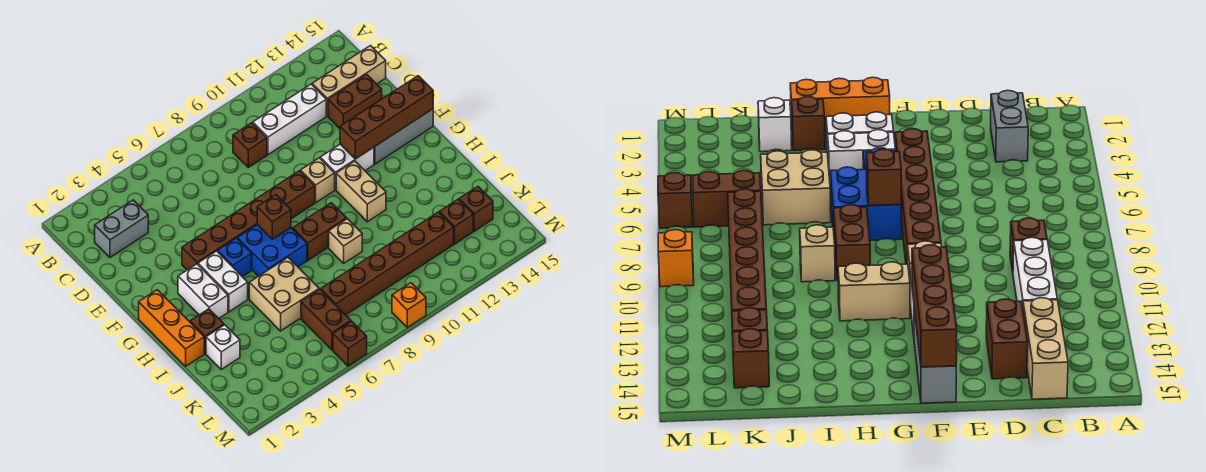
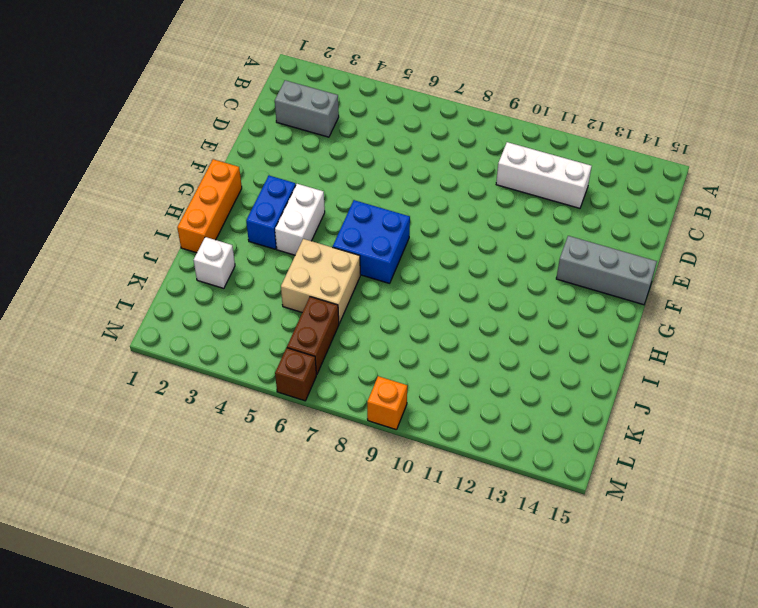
blue 1x2 brick [246,176,296,249] -> white 1x2 brick [178,264,228,318]
none -> brown 1x1 brick [233,123,267,167]
none -> tan 1x3 brick [312,46,386,116]
none -> brown 1x2 brick [328,74,382,129]

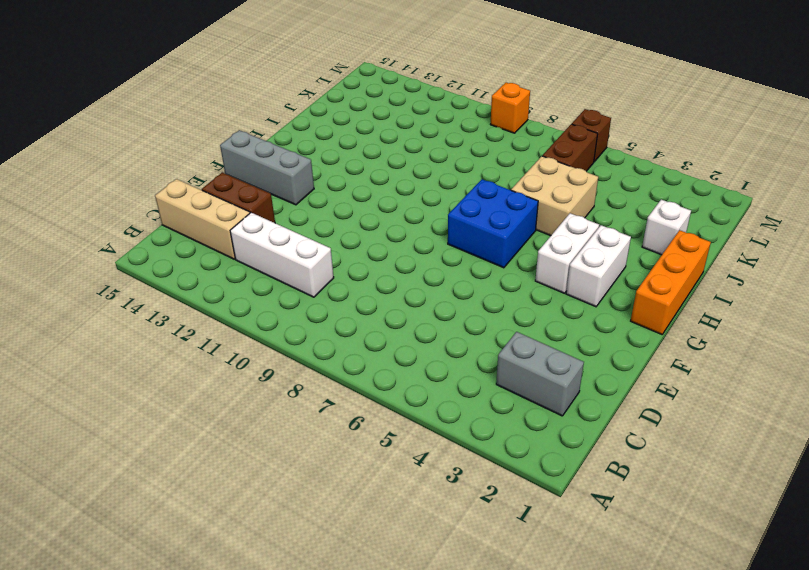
none -> brown 1x1 brick [233,123,267,167]
none -> brown 1x6 brick [182,171,315,270]
none -> tan 1x1 brick [301,158,335,202]

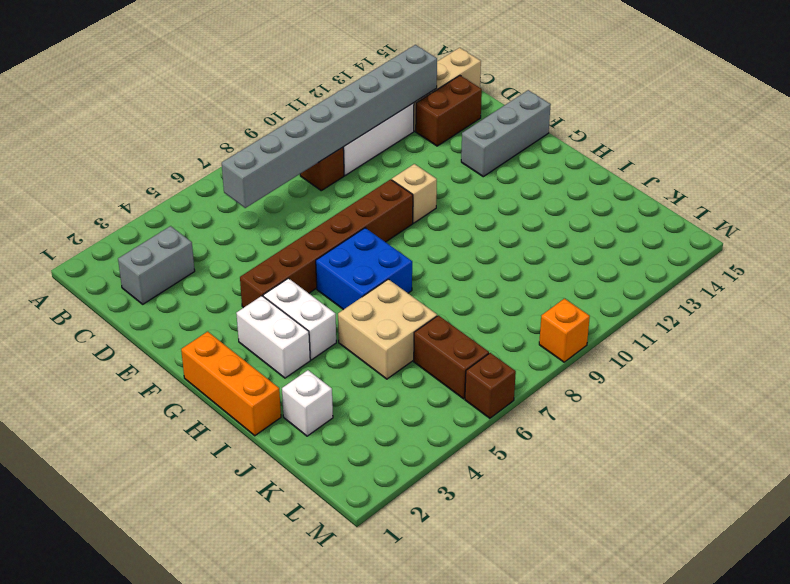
grey 1x8 brick [222,45,437,208] -> none
none -> white 1x2 brick [320,144,374,190]
none -> blue 1x1 brick [218,238,252,277]
none -> tan 1x2 brick [336,161,386,222]

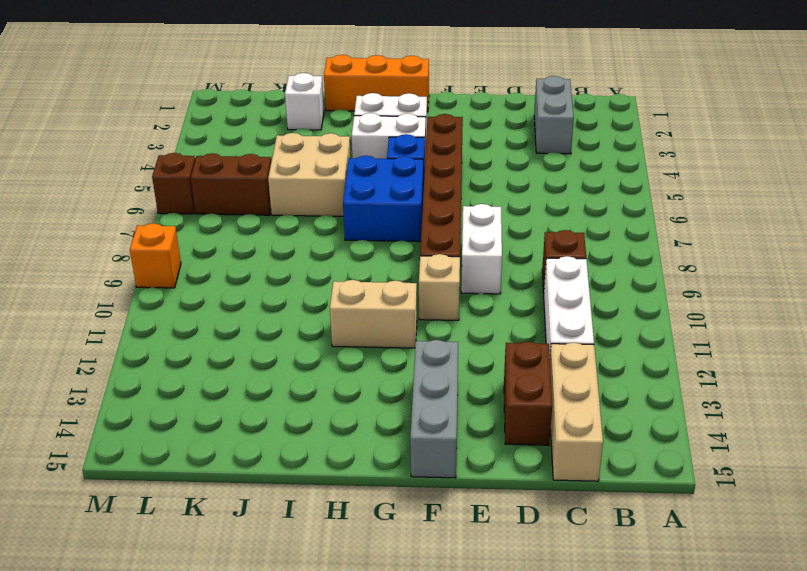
white 1x2 brick [461,204,502,294] -> white 1x2 brick moved to [320,144,374,190]
none -> brown 1x2 brick [293,203,347,260]
none -> brown 1x1 brick [190,309,224,353]
none -> tan 1x1 brick [329,219,362,263]

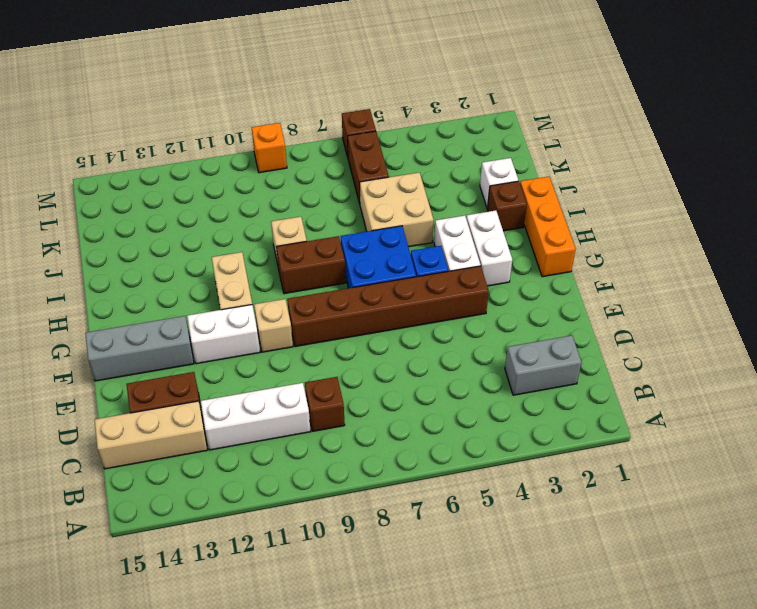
none -> brown 1x6 brick [321,212,454,315]
none -> brown 1x1 brick [439,199,473,244]
none -> brown 1x1 brick [459,187,493,231]

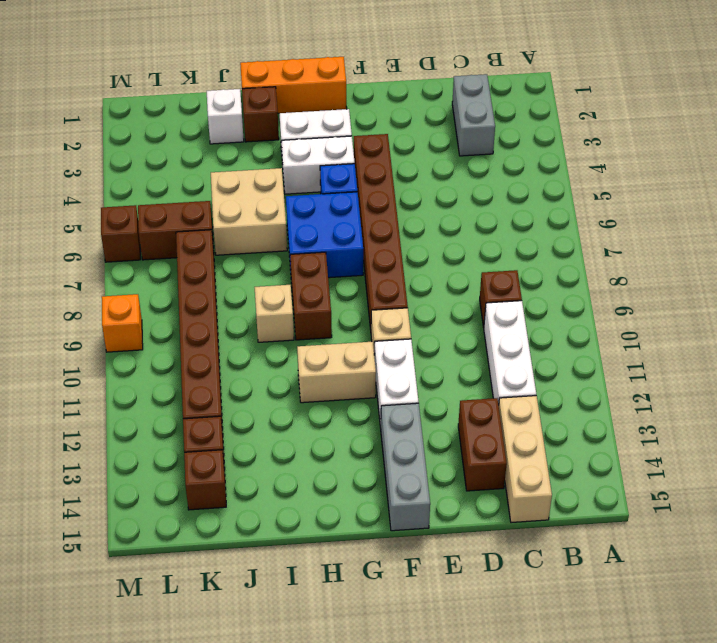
none -> brown 1x4 brick [340,76,433,159]
none -> brown 1x1 brick [257,195,291,239]

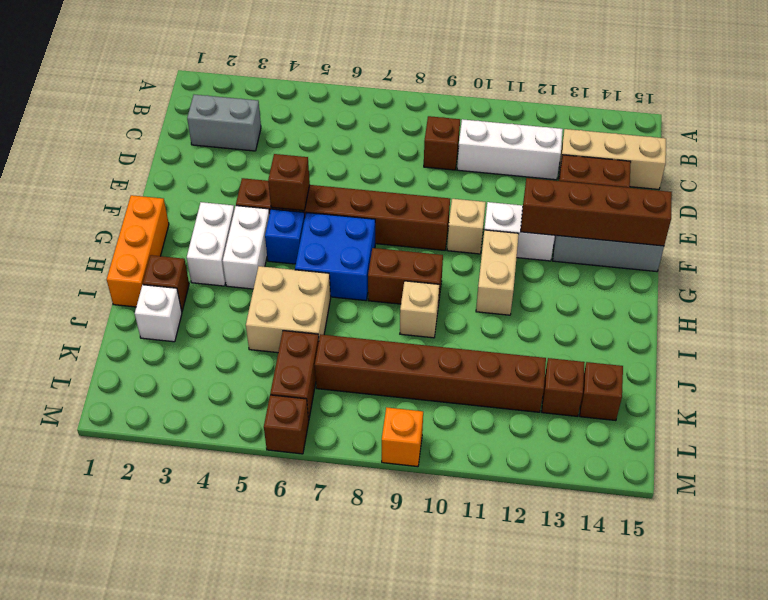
brown 1x1 brick [268,154,310,211] -> brown 1x1 brick moved to [257,195,291,239]

